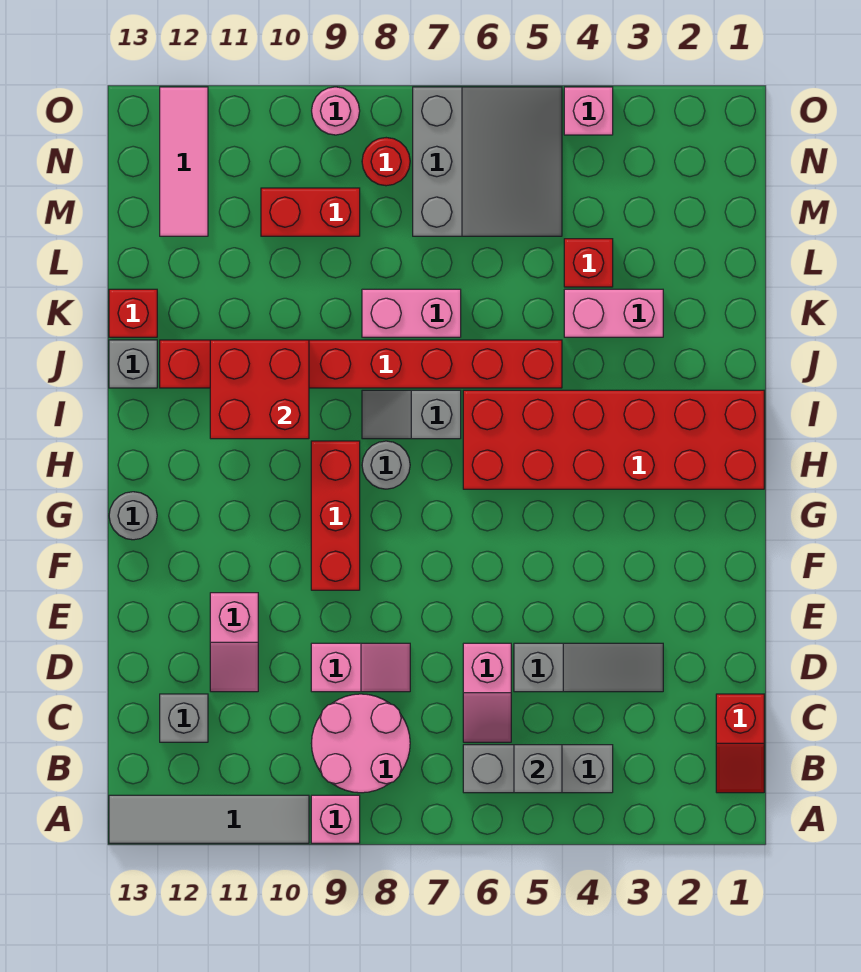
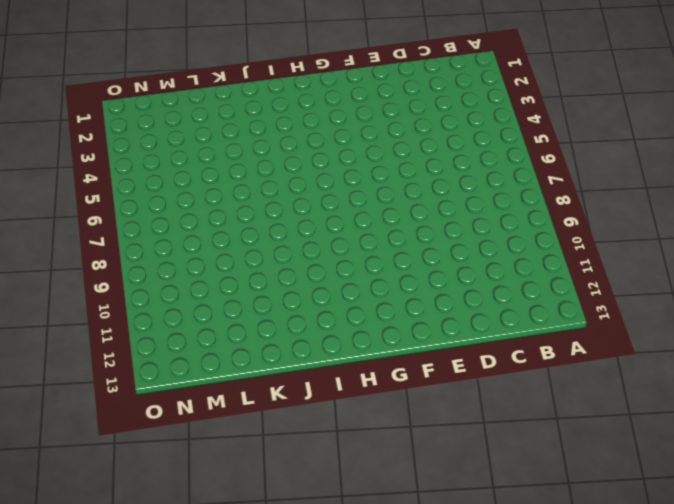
none -> pink 1x1 brick [311,795,360,843]
none -> grey 1x4 tile [109,795,309,843]
none -> red 1x2 slope [716,694,764,793]

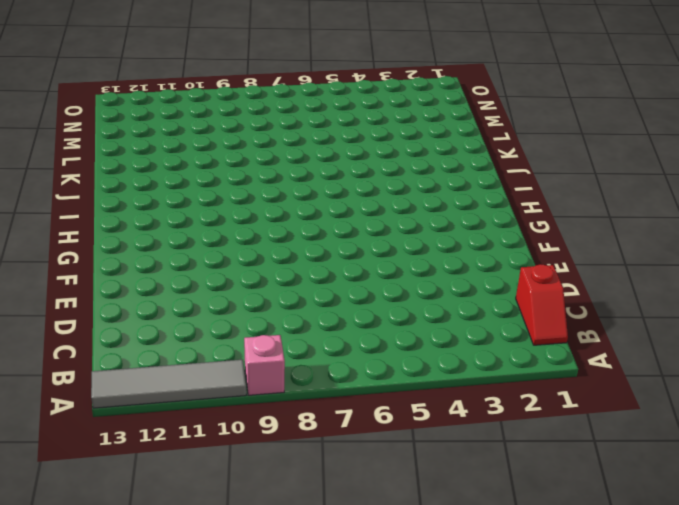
none -> grey 1x3 brick [463,745,613,793]
none -> pink 2x2 round brick [311,694,410,793]
none -> pink 1x2 slope [463,643,511,742]

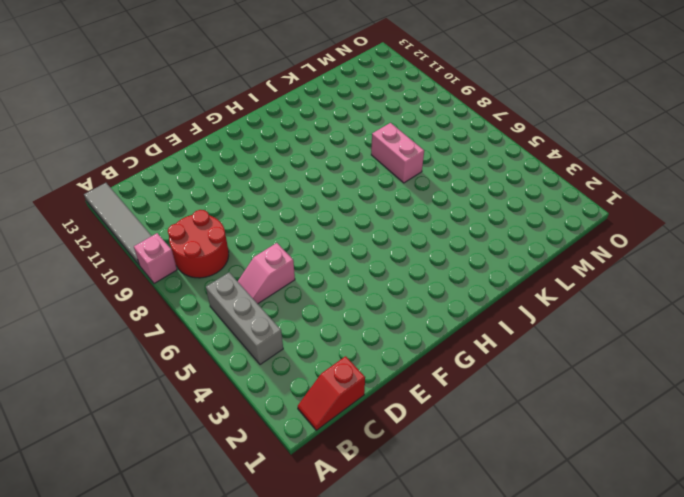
red 2x2 round brick [168,210,229,278] -> pink 2x2 round brick [311,694,410,793]
none -> grey 1x1 brick [160,694,208,742]
none -> grey 1x3 slope [514,643,663,692]
none -> pink 1x2 slope [311,643,410,692]

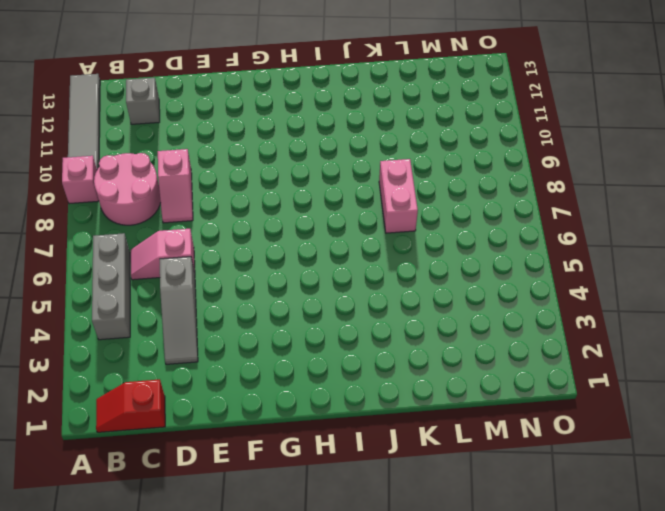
none -> pink 1x2 slope [210,593,258,692]
none -> red 1x3 brick [311,441,360,590]
none -> grey 1x1 round brick [109,492,157,540]

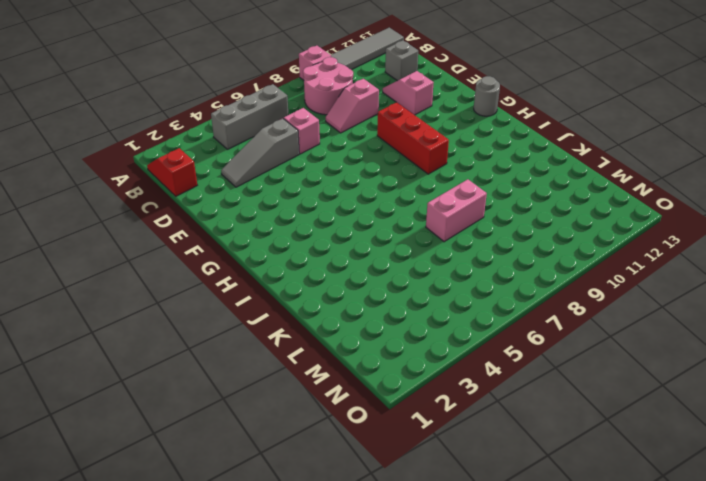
none -> red 2x6 brick [463,390,764,489]
none -> grey 1x1 round brick [362,441,410,489]
none -> grey 1x2 slope [362,390,461,439]

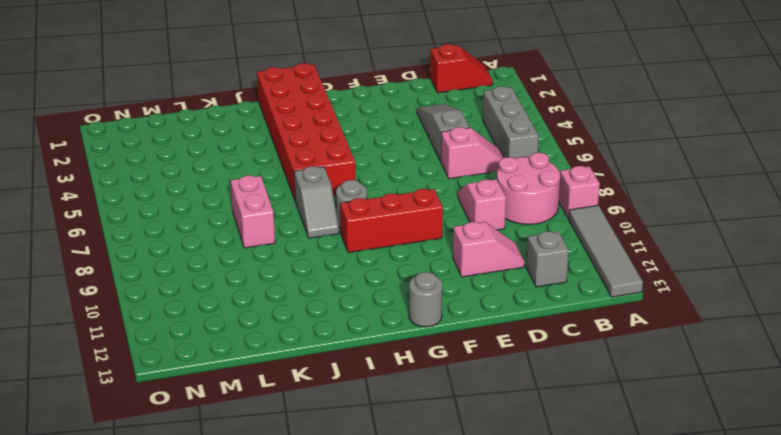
none -> red 1x8 brick [160,340,562,388]
none -> grey 1x1 brick [109,340,157,388]
none -> pink 1x2 brick [564,289,663,337]

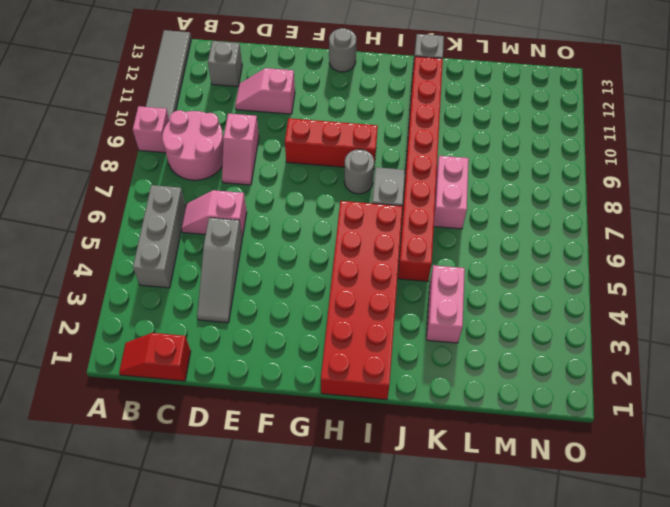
none -> red 1x1 brick [109,289,157,337]
none -> red 1x1 brick [564,239,613,287]
none -> grey 3x3 slope [413,87,562,236]

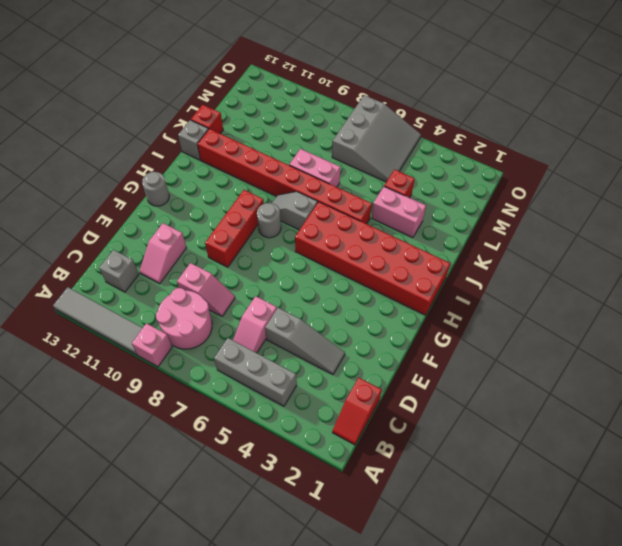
none -> red 1x2 brick [261,188,360,236]
none -> pink 1x3 tile [160,87,208,236]
none -> red 1x1 round brick [362,138,410,186]

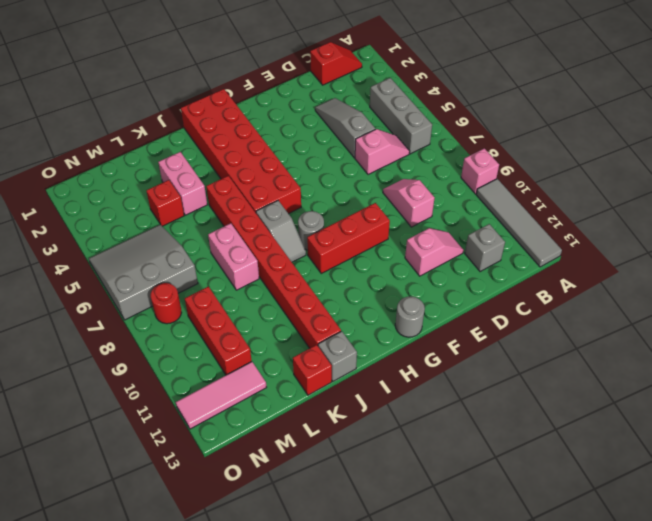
red 1x3 brick [185,287,252,375] -> red 1x2 brick [261,188,360,236]
none -> pink 2x2 round brick [311,694,410,793]
none -> pink 1x1 brick [564,87,613,135]
none -> pink 1x1 round brick [312,87,360,135]

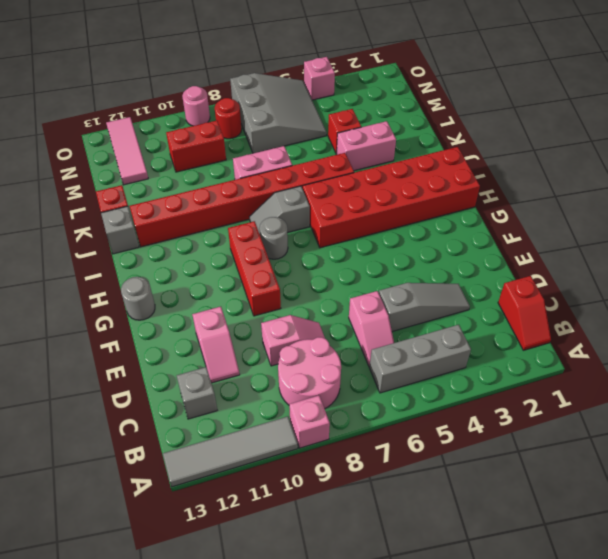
none -> grey 1x1 brick [514,745,562,793]
none -> red 2x2 brick [210,340,309,439]

